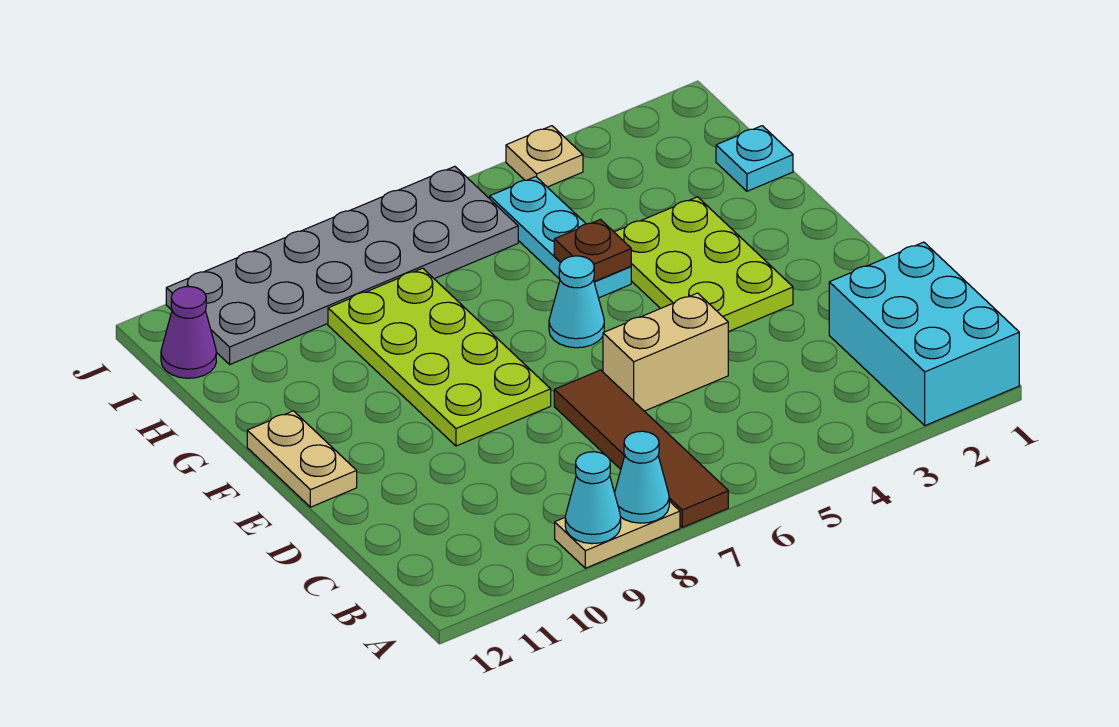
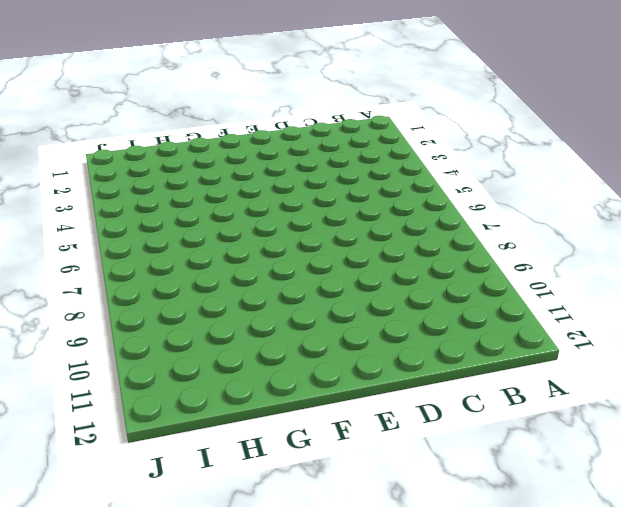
none -> cyan 2x3 brick [829,242,1019,426]
none -> brown 1x4 tile [554,370,728,527]
none -> tan 1x2 plate [555,501,680,568]

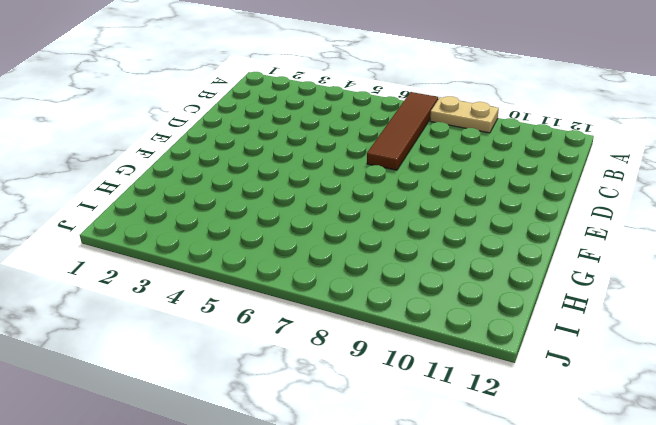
none -> cyan 2x3 brick [829,242,1019,426]
none -> tan 1x2 brick [603,293,728,411]
none -> lime 2x3 plate [614,197,793,332]

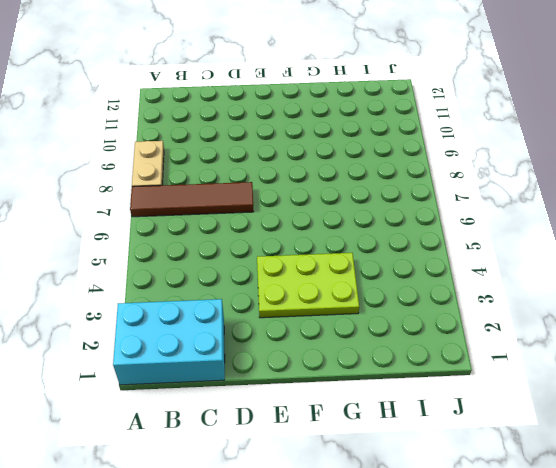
none -> tan 1x2 brick [603,293,728,411]
none -> lime 2x4 plate [328,268,551,446]
none -> tan 1x2 plate [247,411,357,507]

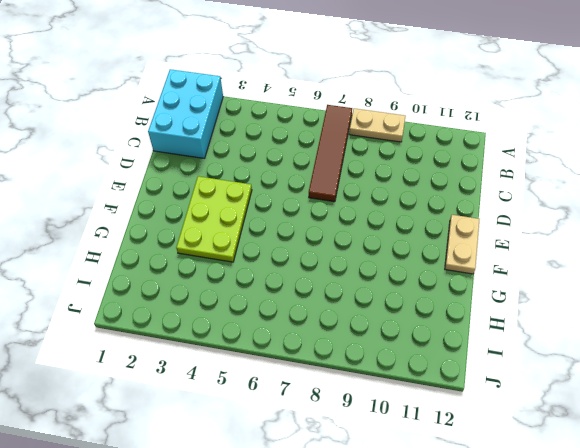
none -> tan 1x2 brick [603,293,728,411]
none -> lime 2x4 plate [328,268,551,446]
none -> cyan 1x1 cone [549,256,604,348]

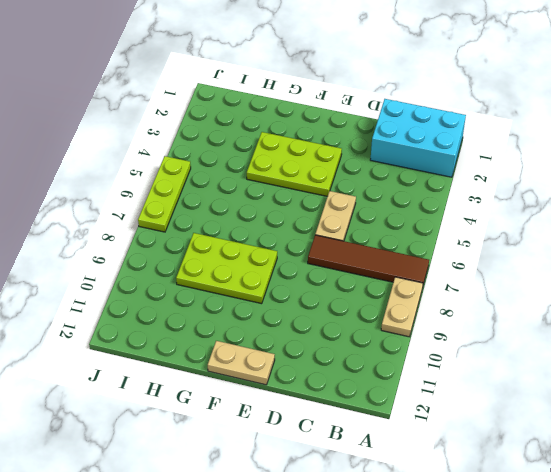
tan 1x2 plate [315,191,356,241] -> tan 1x2 brick [603,293,728,411]
lime 2x3 plate [176,233,277,304] -> lime 2x4 plate [328,268,551,446]
lime 1x3 plate [138,156,191,232] -> grey 2x6 plate [166,166,518,364]
none -> cyan 1x1 cone [549,256,604,348]
none -> cyan 1x3 plate [490,177,631,298]
none -> cyan 1x1 plate [716,126,793,191]

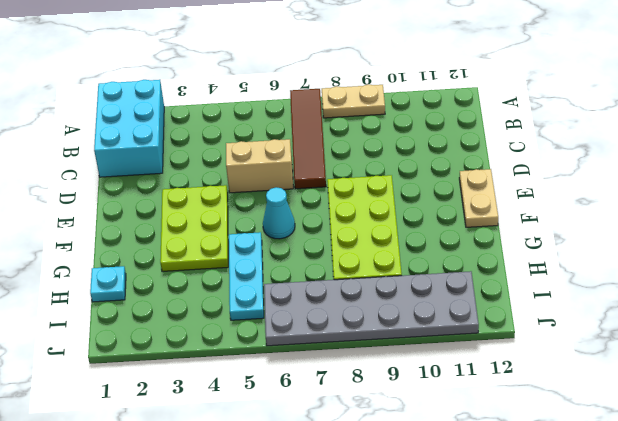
none -> purple 1x1 cone [161,287,216,378]
none -> tan 1x1 plate [506,126,583,187]
none -> cyan 1x1 cone [615,431,669,523]

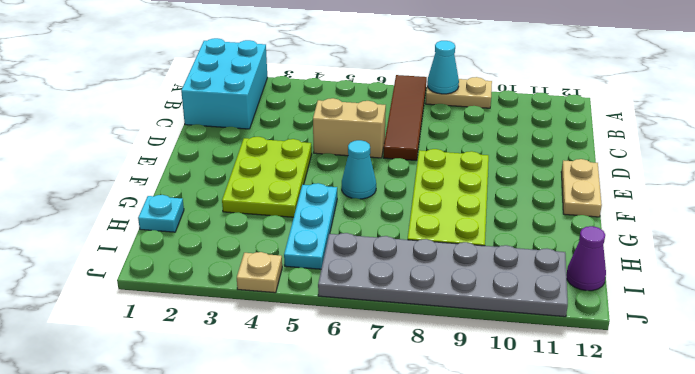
none -> cyan 1x1 cone [565,452,621,544]
none -> brown 1x1 plate [554,220,631,282]

